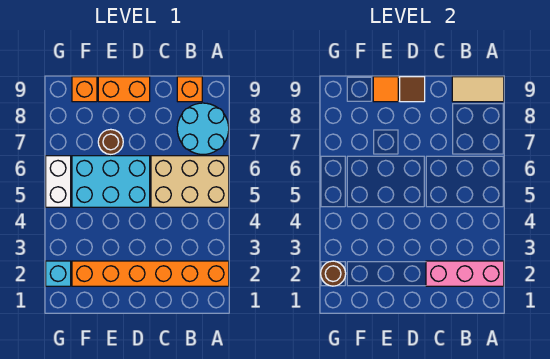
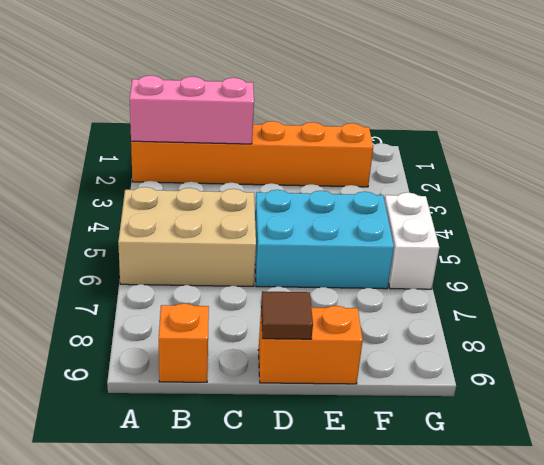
none -> cyan 2x2 round brick [177,103,229,154]
none -> brown 1x1 round brick [98,129,123,154]
none -> orange 1x1 brick [72,77,97,102]

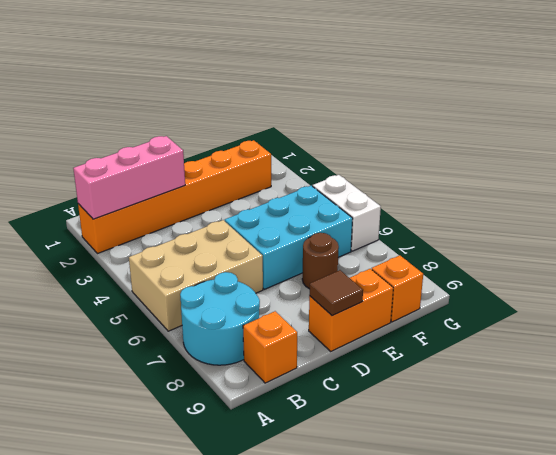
none -> cyan 1x1 brick [46,261,71,286]
none -> tan 1x2 tile [452,77,504,102]
none -> orange 1x1 tile [373,77,398,102]

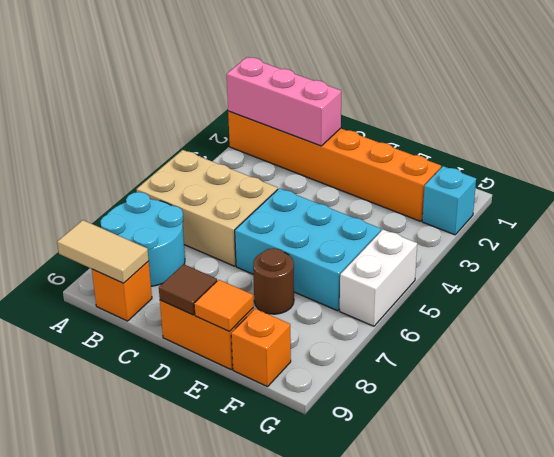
none -> brown 1x1 round brick [321,261,346,286]

